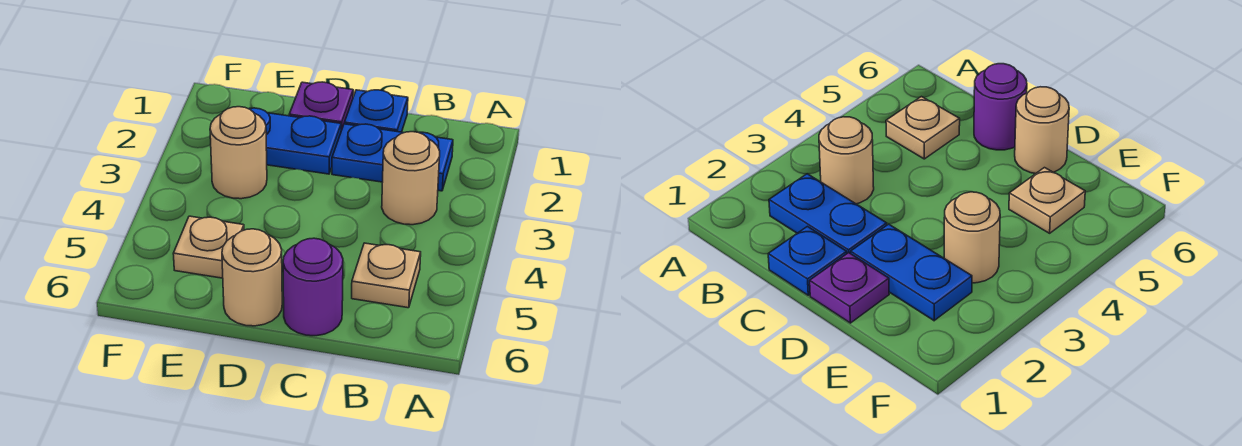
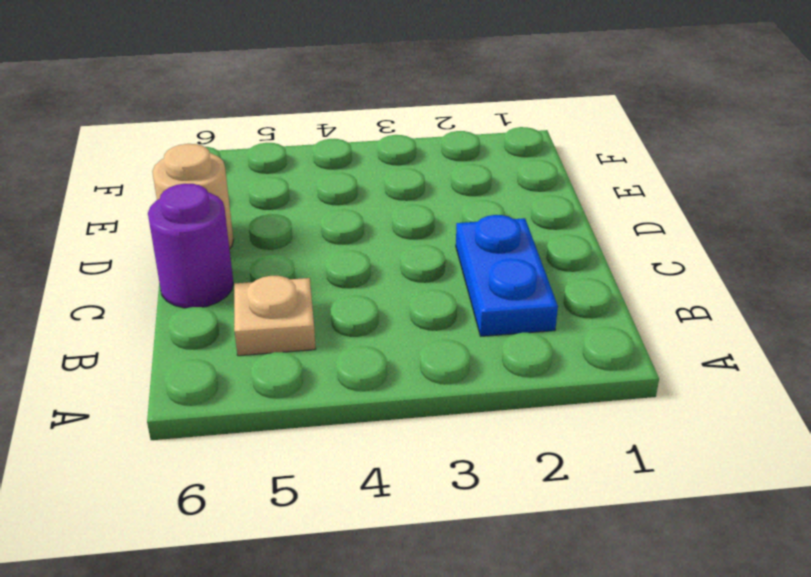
none -> tan 1x1 round brick [382,132,440,225]
none -> blue 1x1 plate [344,90,408,132]

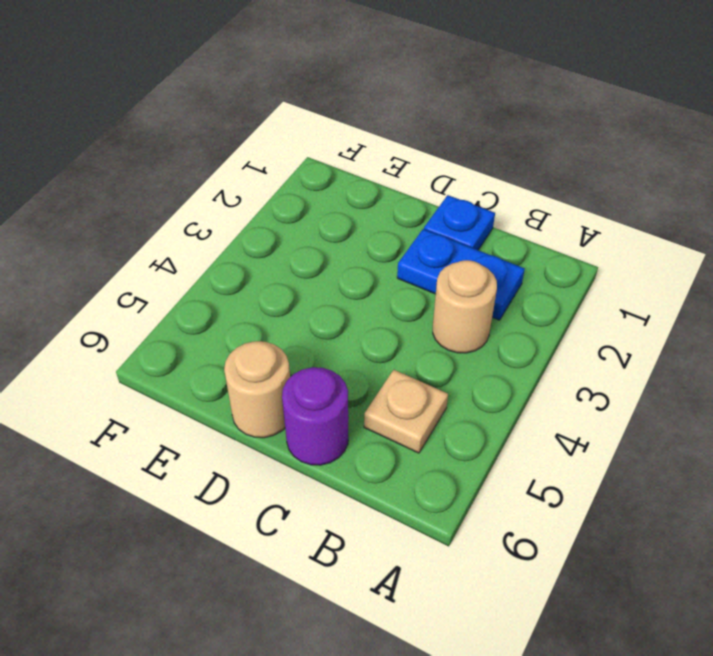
none -> purple 1x1 plate [289,82,353,130]
none -> blue 1x2 plate [249,108,341,174]

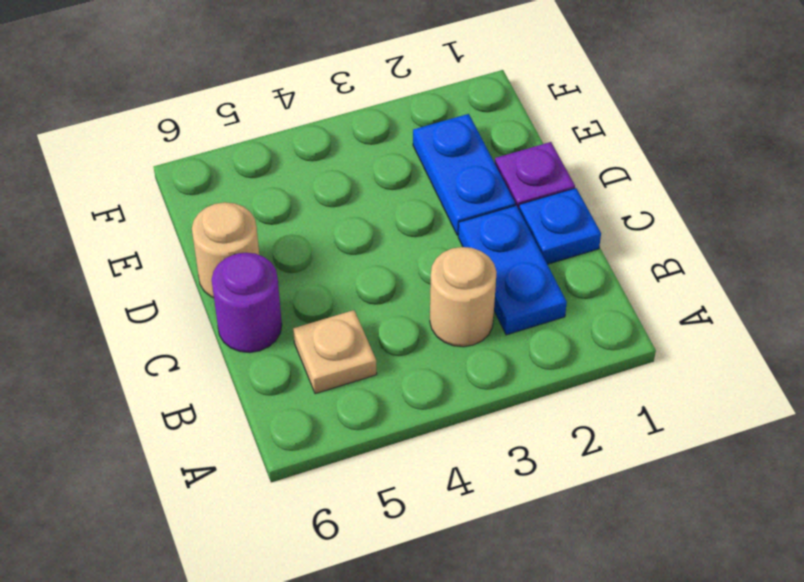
none -> tan 1x1 round brick [210,107,267,199]
none -> tan 1x1 plate [173,216,244,278]

